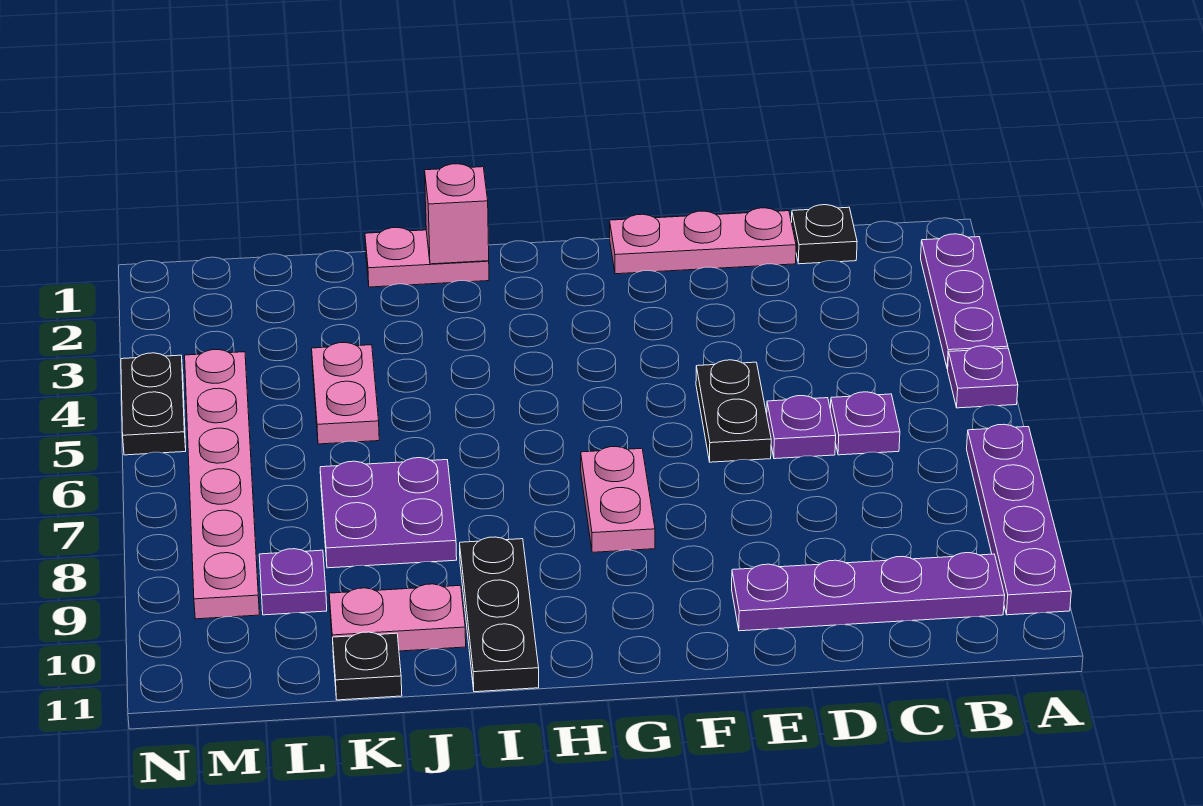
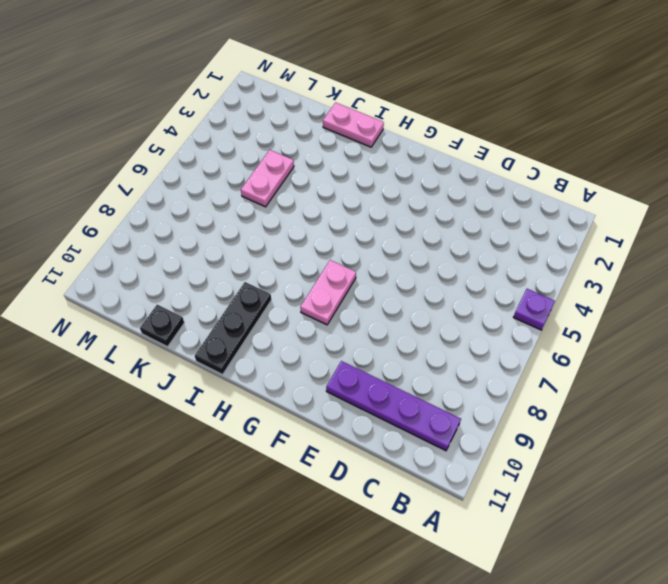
none -> purple 1x3 plate [921,234,1008,369]
none -> purple 1x4 plate [967,424,1071,615]
none -> black 1x1 plate [792,205,857,264]

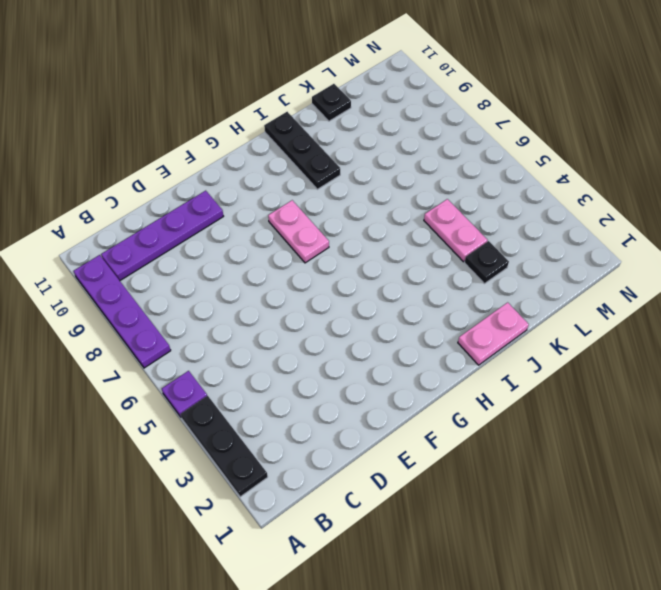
black 1x3 plate [181,396,268,497] -> purple 1x3 plate [921,234,1008,369]
black 1x1 plate [465,241,509,284] -> black 1x1 plate moved to [792,205,857,264]
none -> purple 1x1 plate [830,392,900,455]
none -> pink 1x3 plate [610,208,796,274]
none -> purple 1x1 plate [767,396,836,459]

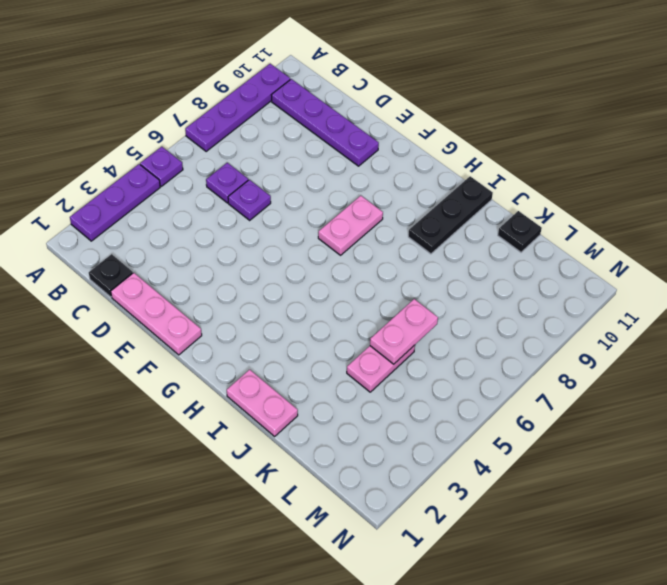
pink 1x2 plate [370,299,438,364] -> pink 1x2 plate turned to [329,584,466,651]
none -> black 1x2 plate [696,360,771,462]
none -> purple 2x2 plate [320,458,457,568]
none -> purple 1x1 plate [259,549,327,615]

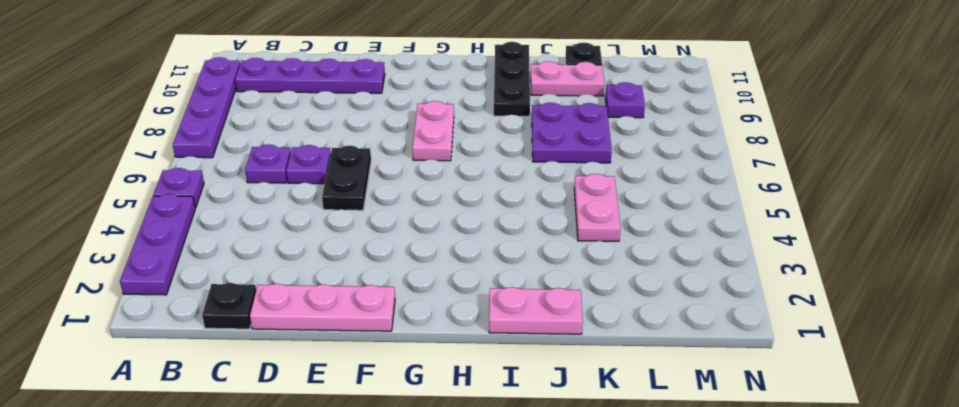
none -> pink 1x6 plate [185,350,259,619]
none -> black 1x2 plate [121,353,186,455]
none -> pink 1x1 brick [425,164,489,264]

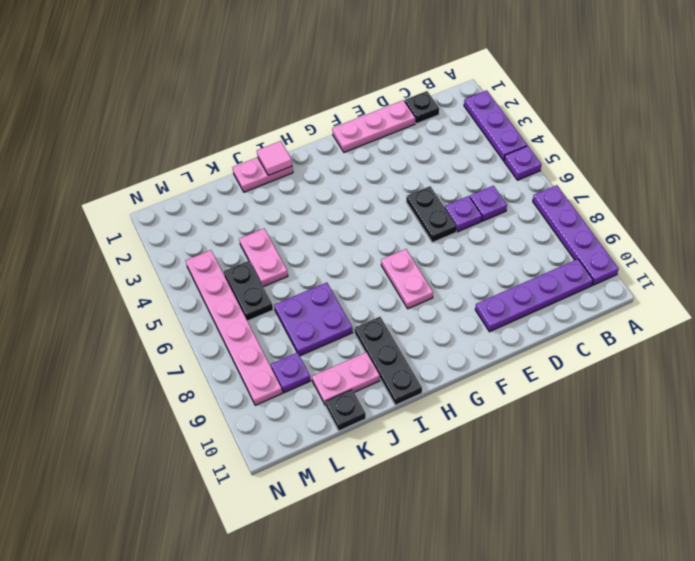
pink 1x1 tile [257,141,292,175] -> pink 1x1 brick [425,164,489,264]
black 1x2 plate [224,261,273,321] -> black 1x2 plate moved to [121,353,186,455]

